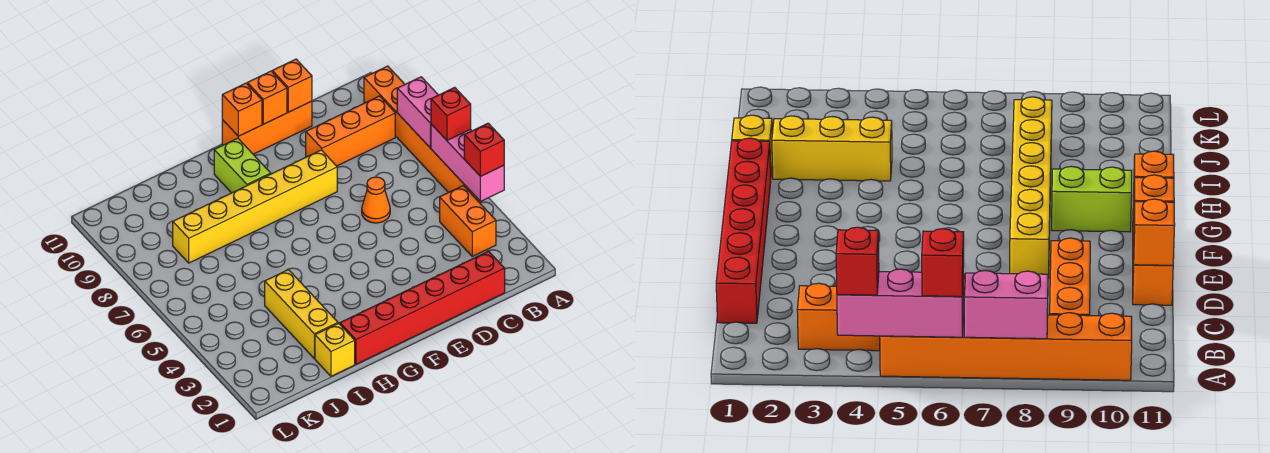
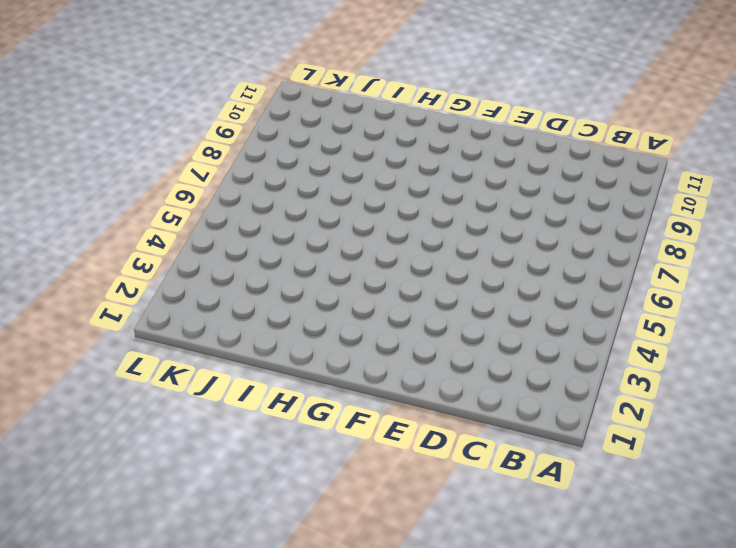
none -> orange 1x6 brick [364,66,479,202]
none -> orange 1x2 brick [440,186,496,256]
none -> orange 1x3 brick [306,96,395,166]

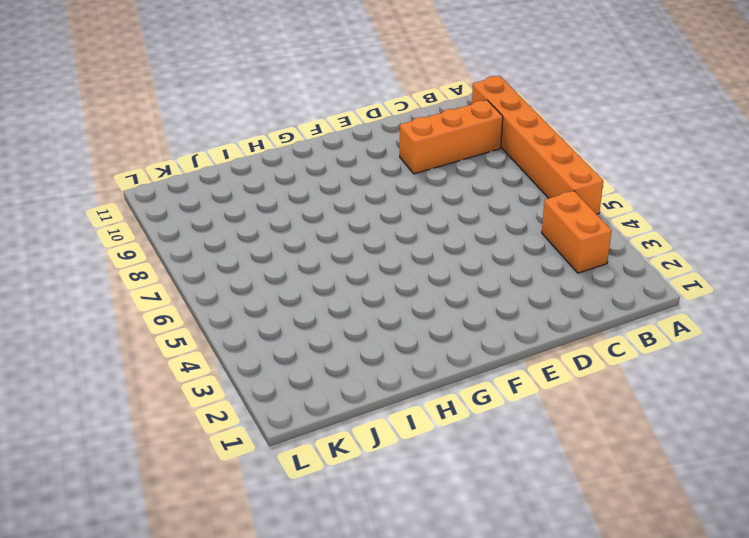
none -> red 1x6 brick [340,251,505,364]
none -> orange 1x1 cone [362,177,390,223]
none -> orange 1x3 brick [222,101,312,154]

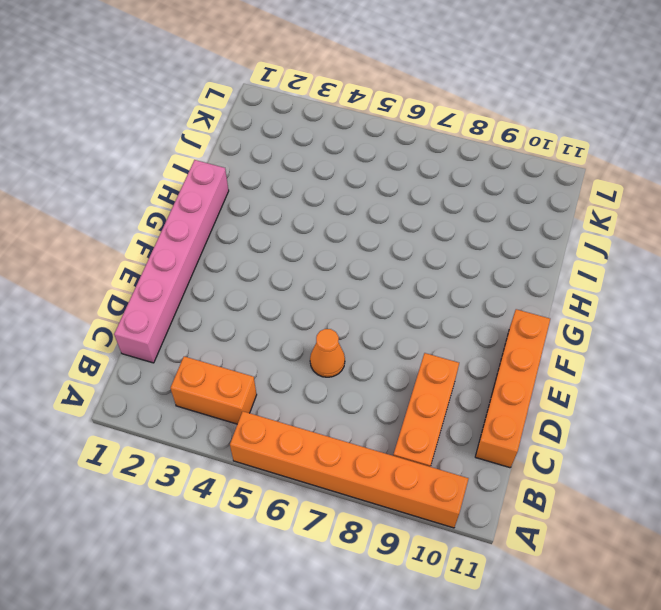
pink 1x6 brick [114,160,229,363] -> red 1x6 brick [340,251,505,364]
orange 1x4 brick [475,309,550,468] -> orange 1x3 brick [222,101,312,154]
none -> yellow 1x6 brick [173,150,337,263]
none -> lime 1x2 brick [214,138,271,193]
none -> yellow 1x1 brick [315,323,355,376]

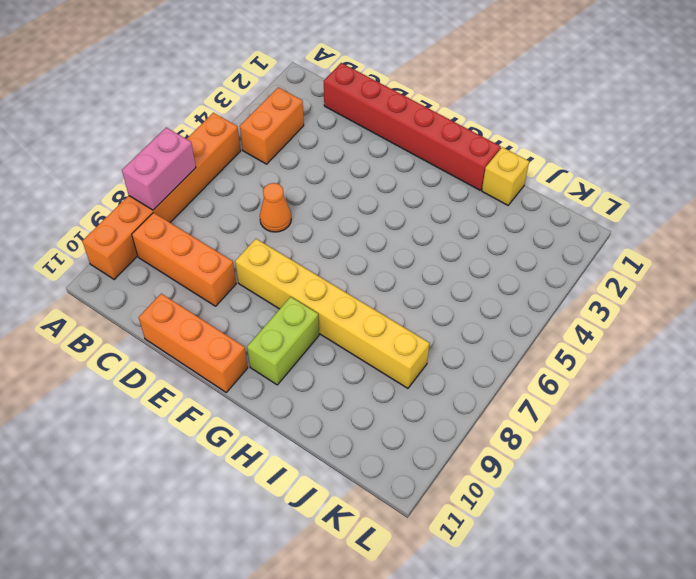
none -> yellow 1x3 brick [265,270,338,358]
none -> pink 1x3 brick [431,124,504,201]
none -> orange 1x1 brick [272,59,312,112]

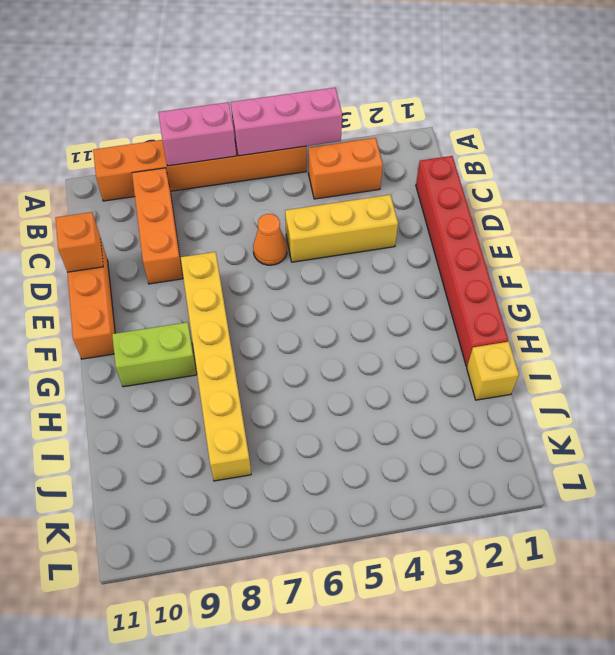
yellow 1x3 brick [285,195,398,262] -> yellow 1x3 brick moved to [265,270,338,358]
none -> orange 1x1 brick [247,71,287,124]
none -> orange 1x1 brick [222,83,262,136]
none -> red 1x1 brick [464,123,504,176]

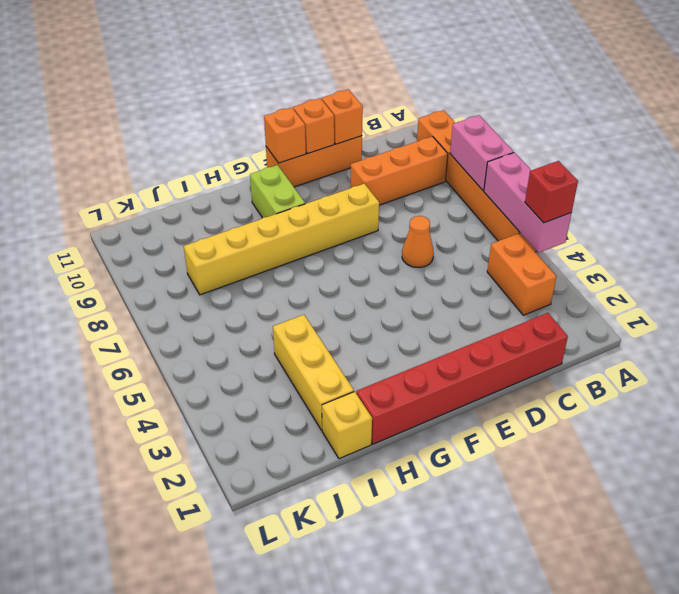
none -> red 1x1 brick [431,87,471,140]

